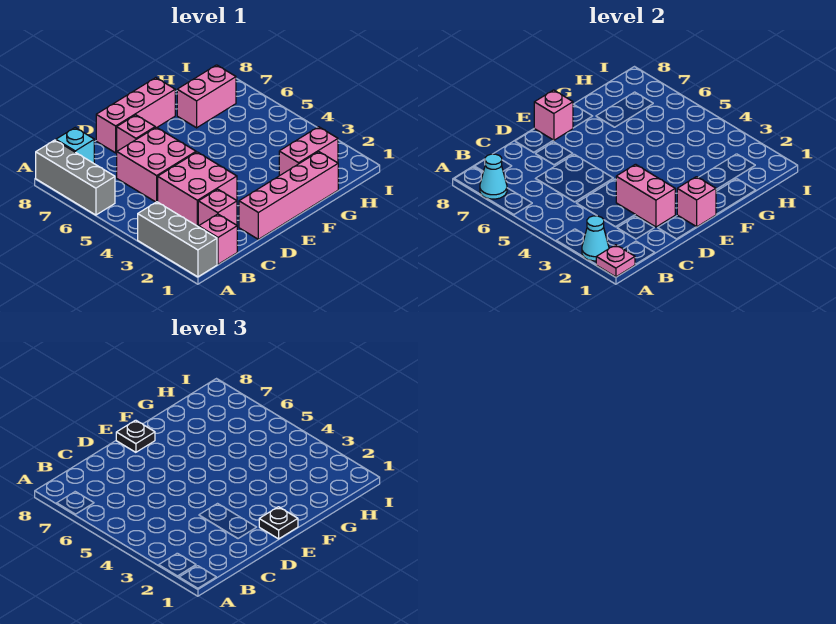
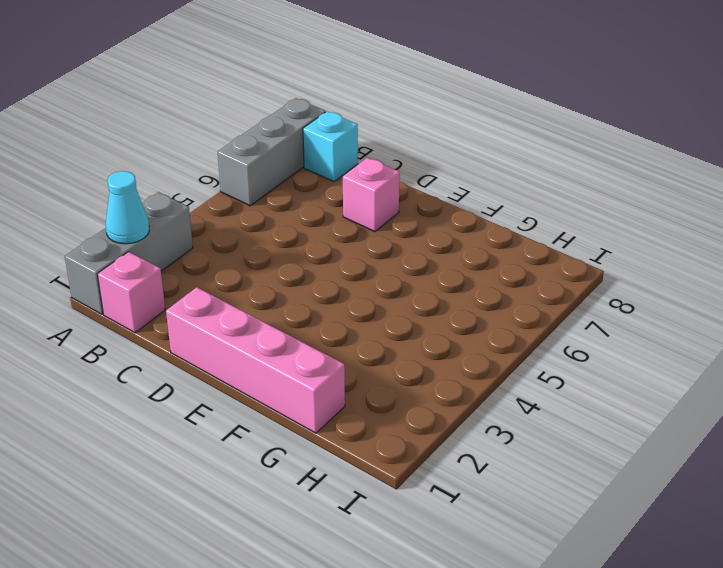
none -> pink 1x1 brick [198,189,237,227]
none -> pink 2x2 brick [158,152,237,226]
none -> pink 2x2 brick [117,127,196,202]

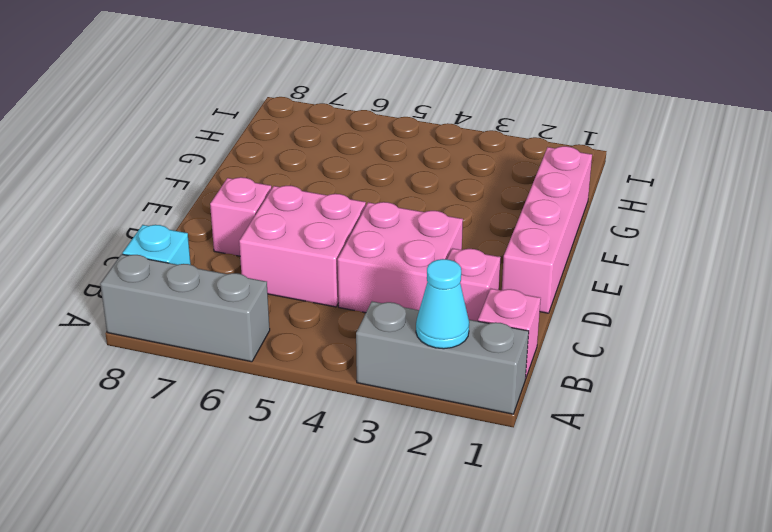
none -> pink 1x3 brick [96,78,175,153]
none -> pink 1x2 brick [279,127,338,176]
none -> pink 1x2 brick [177,65,236,128]

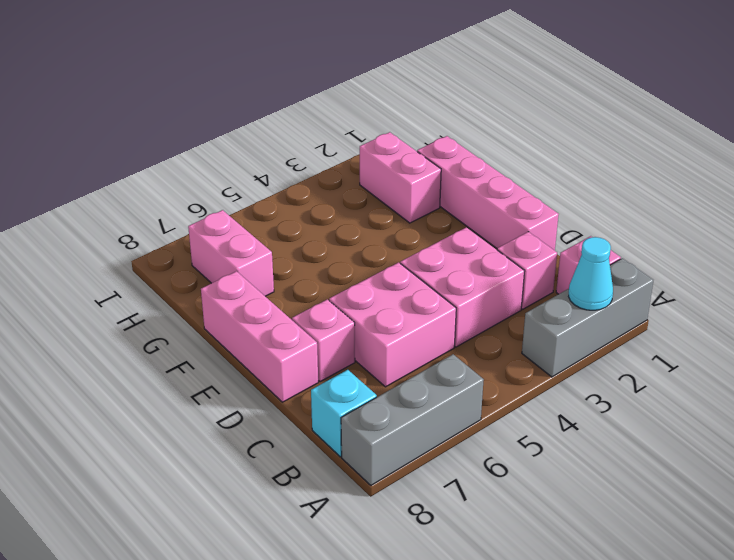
none -> pink 1x1 plate [596,245,635,277]
none -> cyan 1x1 cone [480,154,507,199]
none -> pink 1x2 brick [616,164,675,227]

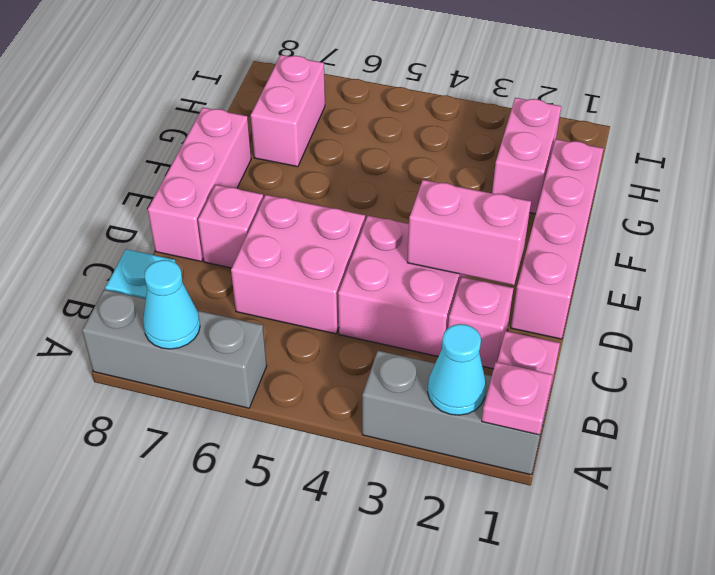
none -> pink 1x1 brick [677,177,716,227]
none -> pink 1x1 brick [534,90,573,140]
none -> black 1x1 plate [259,507,298,539]

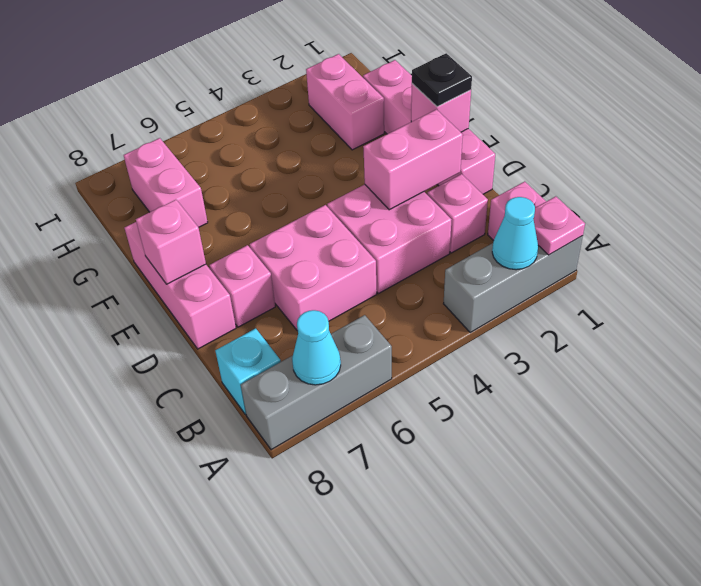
none -> black 1x1 plate [116,420,155,452]

